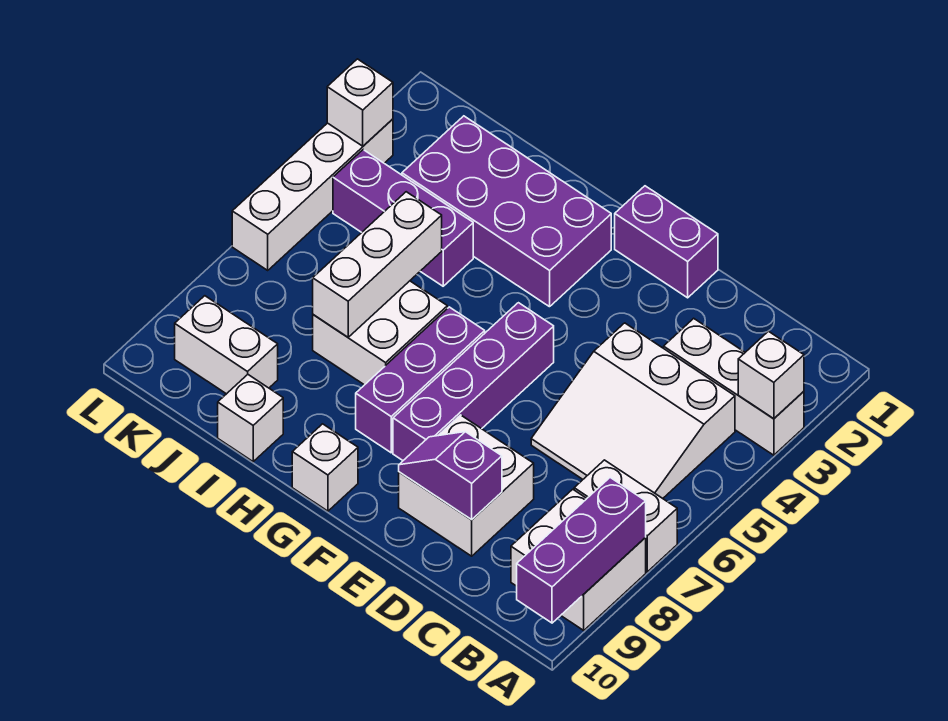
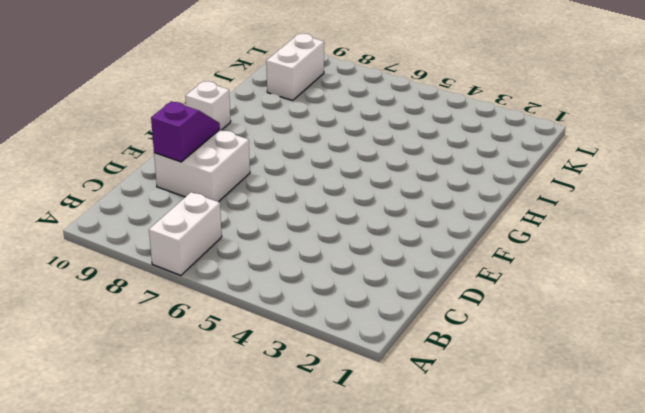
none -> white 1x3 brick [664,318,804,455]
none -> white 2x2 brick [511,489,646,630]
none -> white 3x3 slope [531,323,735,498]

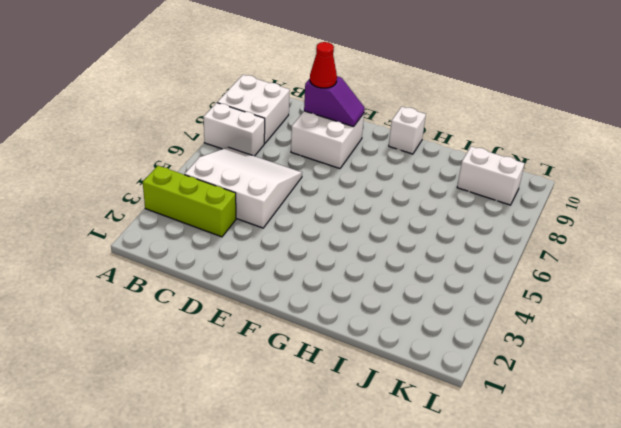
lime 1x3 brick [143,166,236,237] -> white 1x3 brick [664,318,804,455]
red 1x1 cone [310,42,337,88] -> none
none -> purple 1x2 brick [615,186,718,298]
none -> purple 1x4 brick [393,303,554,460]
none -> purple 2x4 brick [402,116,611,307]

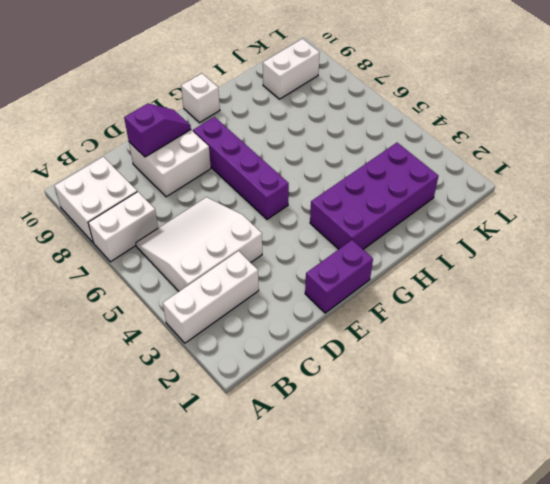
none -> purple 1x3 brick [356,307,485,453]
none -> white 2x2 brick [313,281,447,385]
none -> purple 1x3 brick [333,150,473,286]

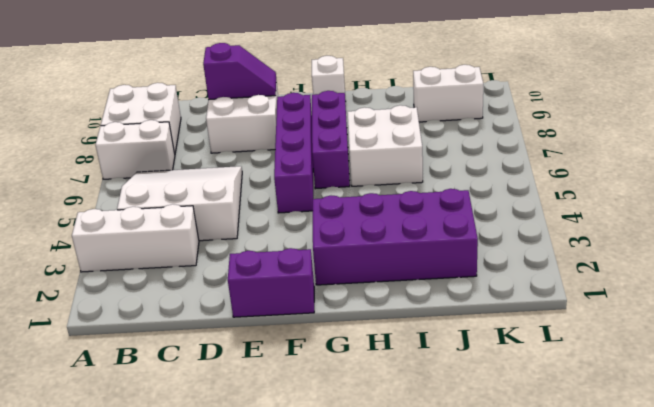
none -> purple 1x3 brick [333,150,473,286]
none -> white 1x1 brick [218,375,283,462]
none -> white 1x4 brick [232,119,393,270]

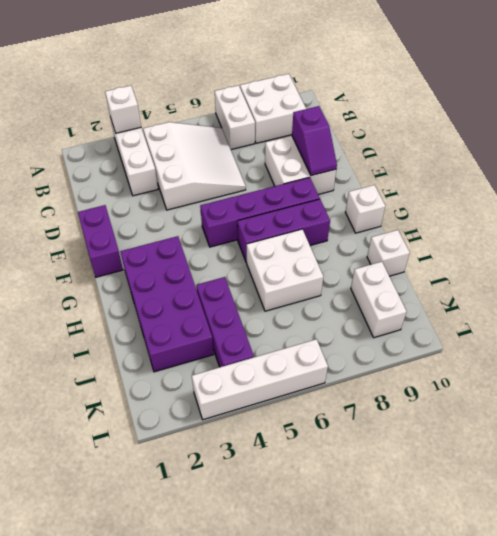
none -> purple 1x3 brick [517,478,646,623]
none -> white 1x3 brick [313,192,442,337]
none -> white 1x1 brick [327,59,393,146]

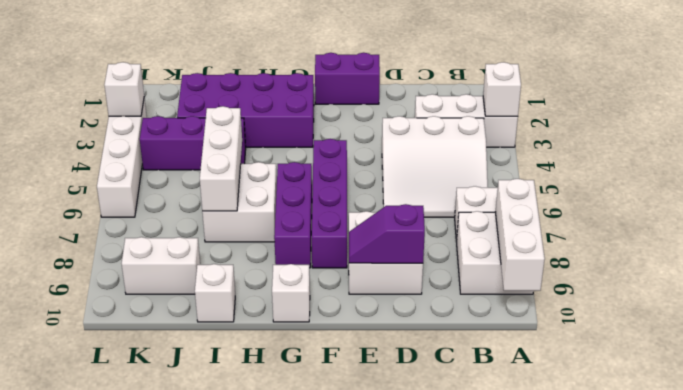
white 1x3 brick [495,179,545,291] -> purple 1x3 brick [517,478,646,623]

